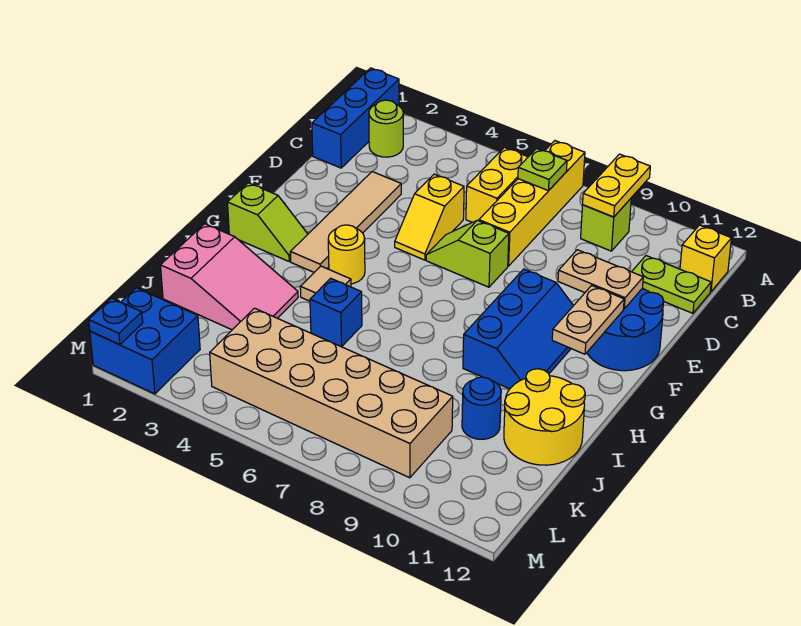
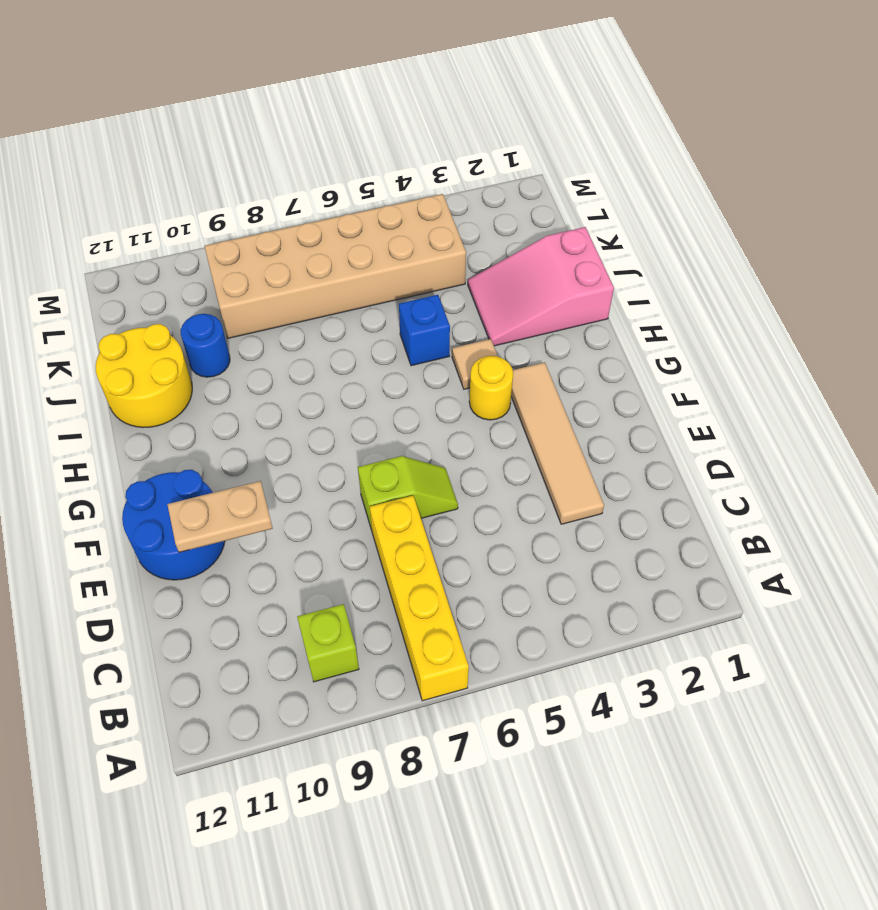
none -> blue 1x3 brick [312,68,399,168]
none -> lime 1x1 round brick [369,100,403,157]
none -> yellow 1x2 brick [466,147,528,222]

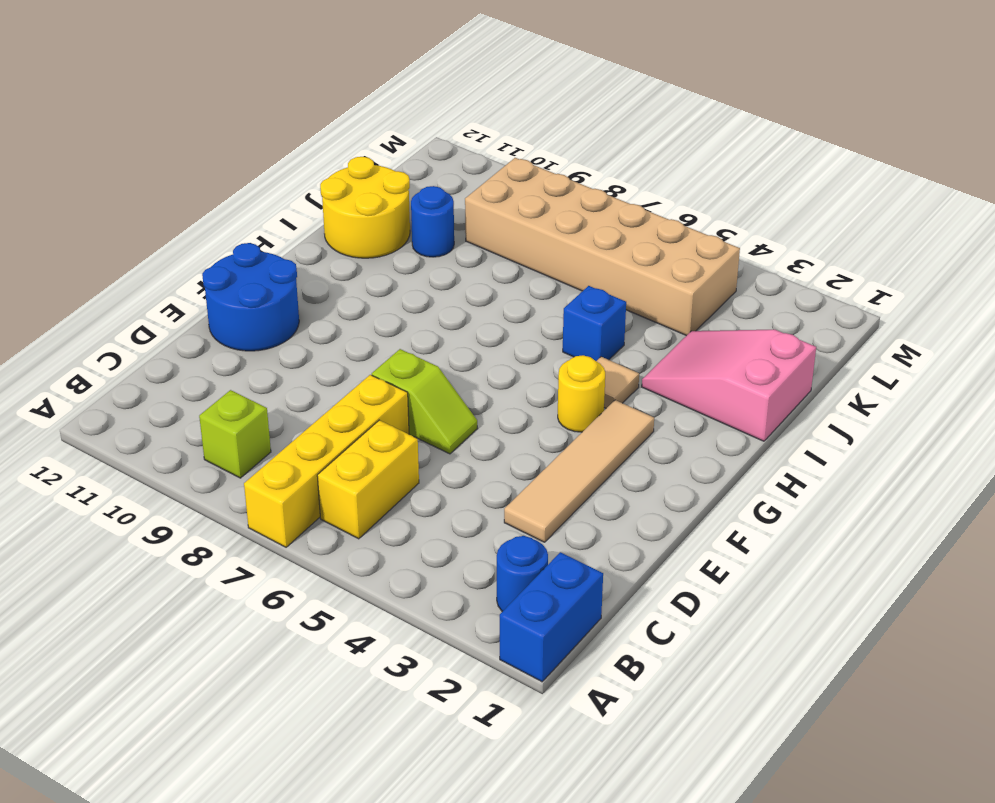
blue 1x2 brick [500,552,603,682] -> blue 1x3 brick [312,68,399,168]
blue 1x1 round brick [497,536,548,612] -> lime 1x1 round brick [369,100,403,157]
none -> yellow 1x1 brick [680,225,731,292]
none -> lime 1x2 plate [632,256,711,313]
none -> yellow 1x2 slope [395,174,464,260]

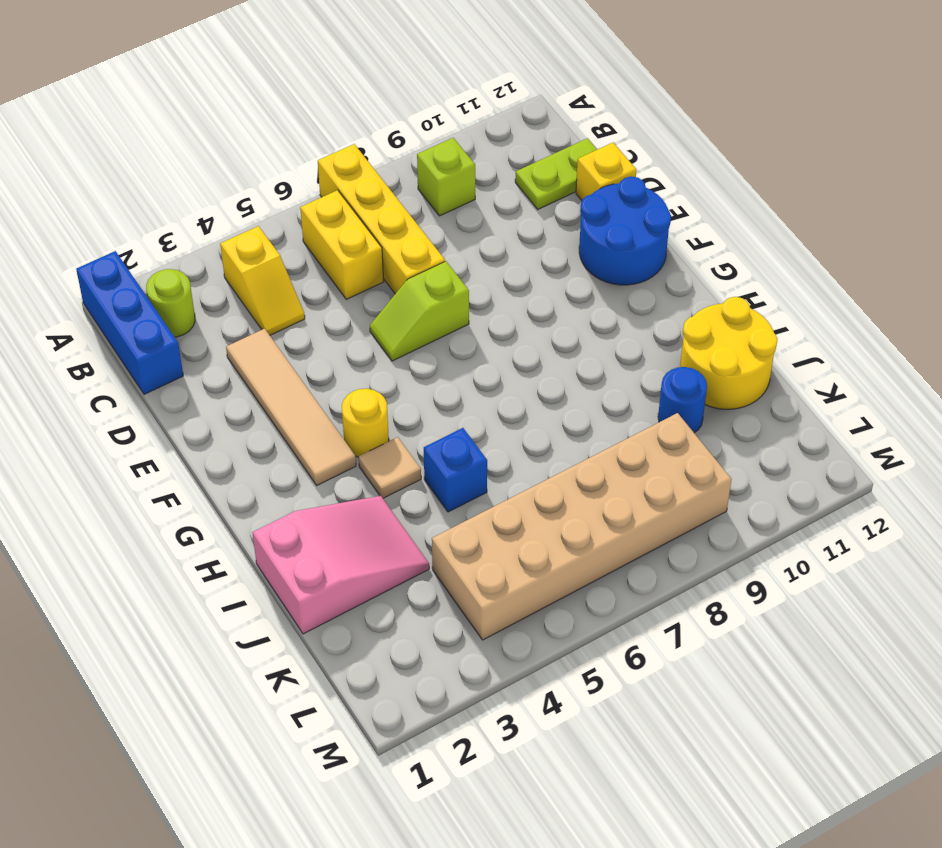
yellow 1x2 slope [220,226,305,335] -> yellow 1x2 slope moved to [395,174,464,260]
yellow 1x1 brick [576,143,636,200] -> yellow 1x1 brick moved to [680,225,731,292]
none -> blue 2x3 slope [463,269,574,389]
none -> lime 1x2 slope [228,183,308,261]
none -> blue 2x2 brick [90,288,200,394]

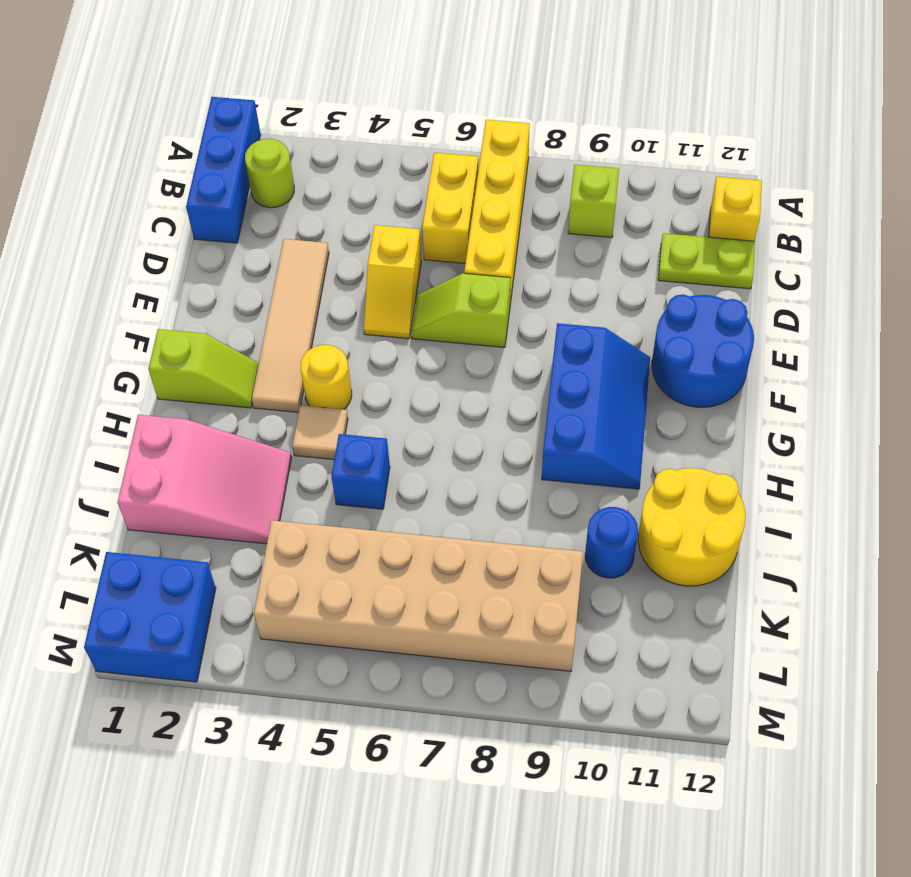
none -> yellow 1x2 plate [583,154,650,217]
none -> lime 1x1 plate [518,149,567,191]
none -> tan 1x2 plate [558,250,643,309]

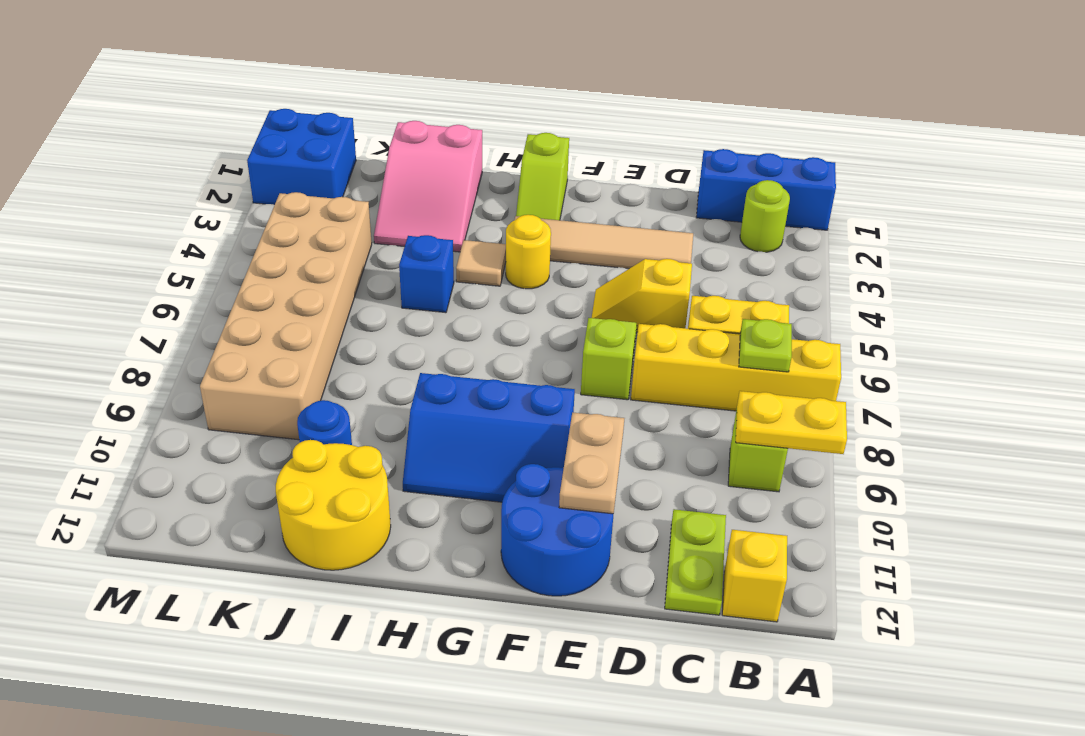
none -> tan 1x2 plate [552,285,624,354]
none -> blue 1x1 plate [89,298,143,345]

